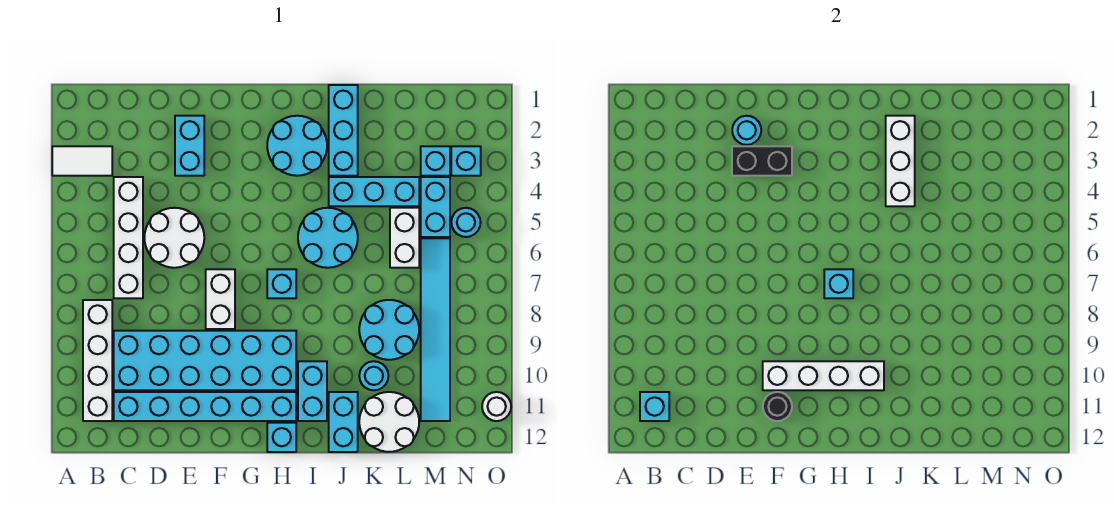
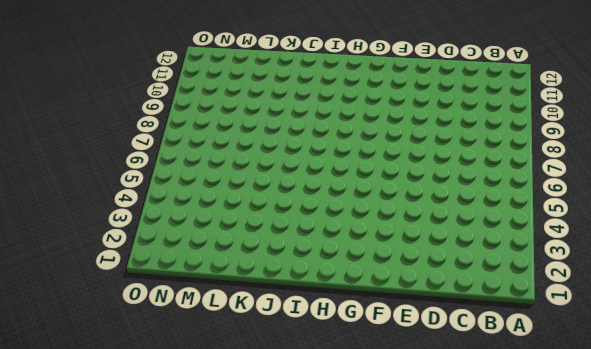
none -> white 1x2 tile [52,146,112,176]
none -> white 1x4 brick [83,300,112,421]
none -> white 1x4 brick [114,177,143,298]
none -> cyan 2x6 brick [114,331,296,390]

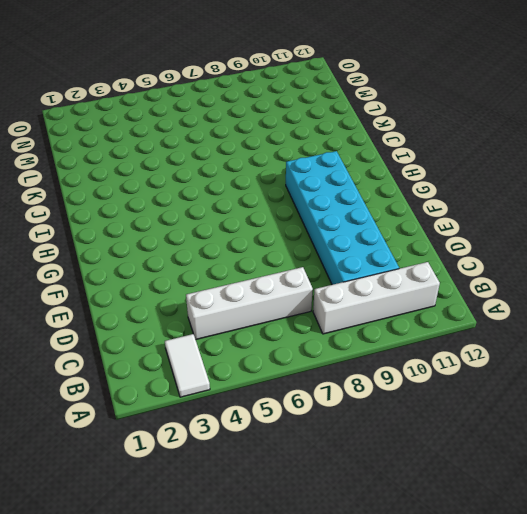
none -> cyan 1x6 brick [114,392,296,421]
none -> white 2x2 round brick [144,208,204,268]
none -> cyan 1x2 brick [175,116,204,176]
none -> white 1x2 brick [206,269,235,329]

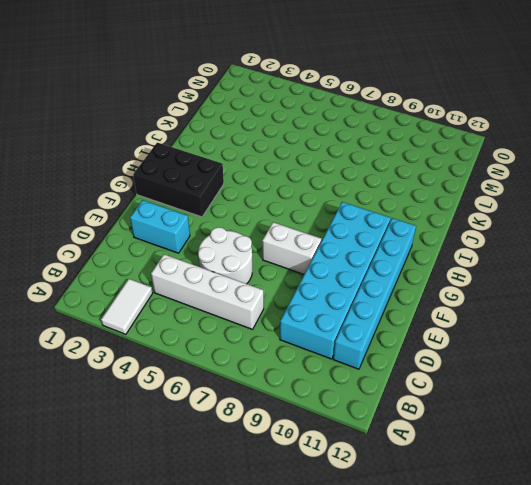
black 2x3 brick [133,143,224,217] -> cyan 2x2 round brick [267,116,327,176]
none -> white 1x4 brick [83,300,112,421]
none -> cyan 1x1 brick [267,269,296,298]
none -> cyan 1x1 brick [267,423,296,452]
none -> cyan 2x2 round brick [298,208,358,268]

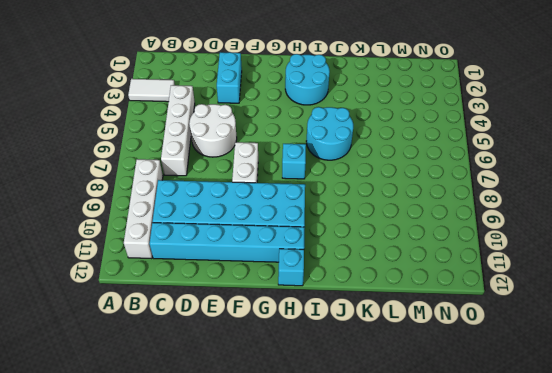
none -> cyan 1x2 brick [298,361,327,421]
none -> cyan 1x3 brick [329,85,358,176]
none -> cyan 1x3 brick [329,177,419,206]
none -> cyan 1x2 brick [329,392,358,452]

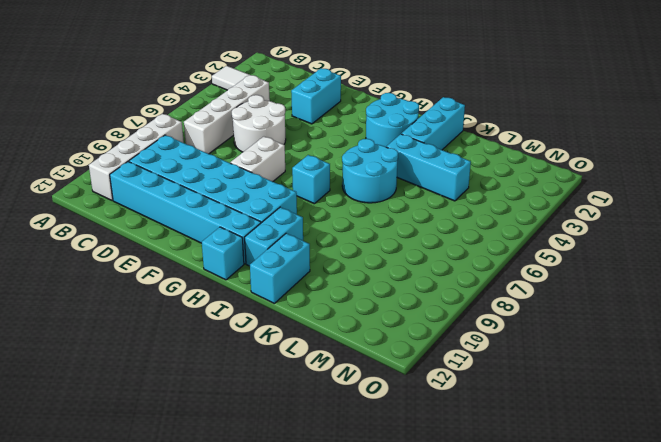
none -> cyan 2x2 round brick [359,300,419,360]
none -> cyan 1x1 round brick [359,361,388,390]
none -> white 2x2 round brick [359,392,419,452]
none -> white 1x2 brick [390,208,419,268]

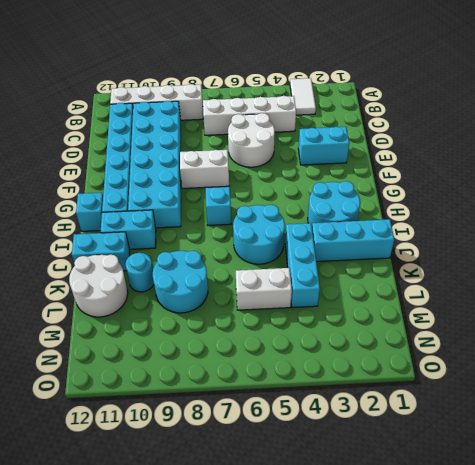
none -> cyan 1x1 brick [421,146,450,176]
none -> cyan 1x2 brick [421,177,450,237]
none -> cyan 1x6 tile [421,238,450,421]
none -> cyan 1x1 brick [451,146,481,176]

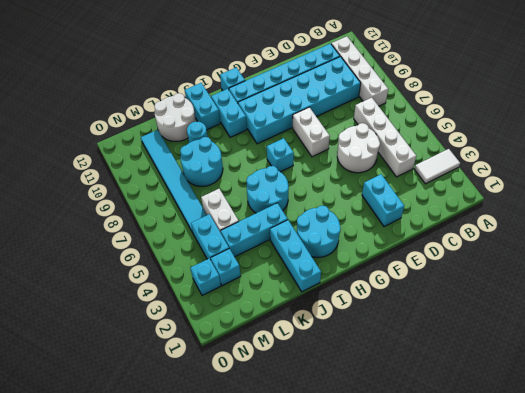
none -> cyan 1x1 round brick [451,208,481,237]
none -> white 1x1 round brick [482,392,511,421]
none -> cyan 1x1 brick [640,392,669,421]
none -> cyan 1x1 round brick [732,116,761,145]

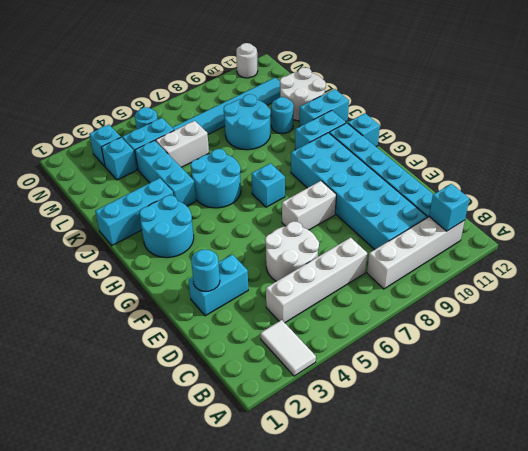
none -> black 1x2 brick [732,146,792,176]
none -> white 1x4 brick [763,361,884,390]
none -> black 1x1 round brick [763,392,792,421]
none -> cyan 1x1 brick [824,269,853,298]

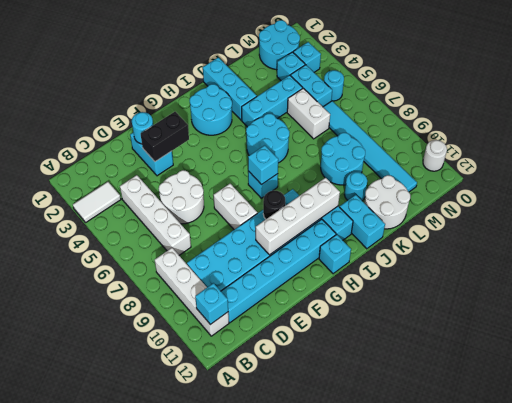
black 1x1 round brick [263,190,285,219] -> black 1x1 round brick moved to [763,392,792,421]
cyan 2x2 round brick [259,20,300,70] -> none
none -> white 1x3 brick [886,116,915,206]

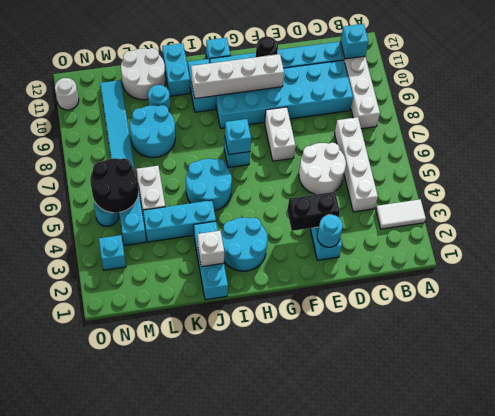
white 1x1 brick [198,231,224,267] -> white 1x3 brick [886,116,915,206]
black 2x2 round brick [90,158,139,213] -> none
none -> cyan 1x1 brick [421,146,450,176]

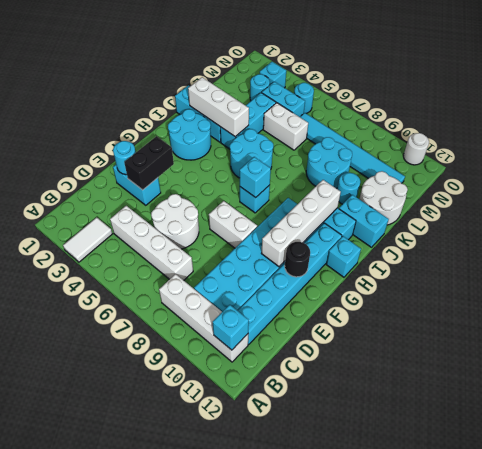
cyan 1x1 round brick [250,74,270,101] -> cyan 1x1 brick [421,146,450,176]

